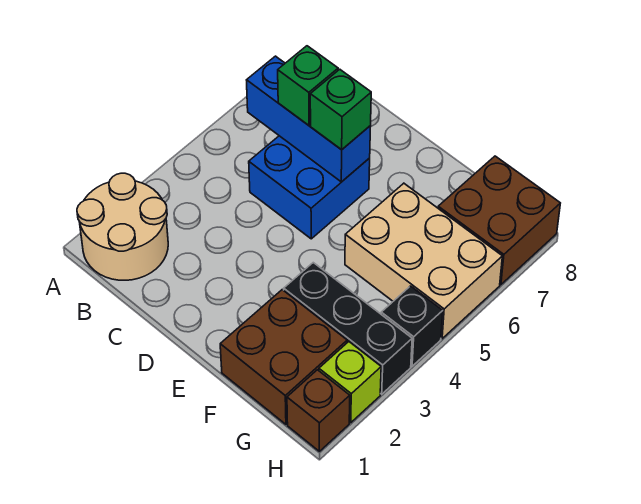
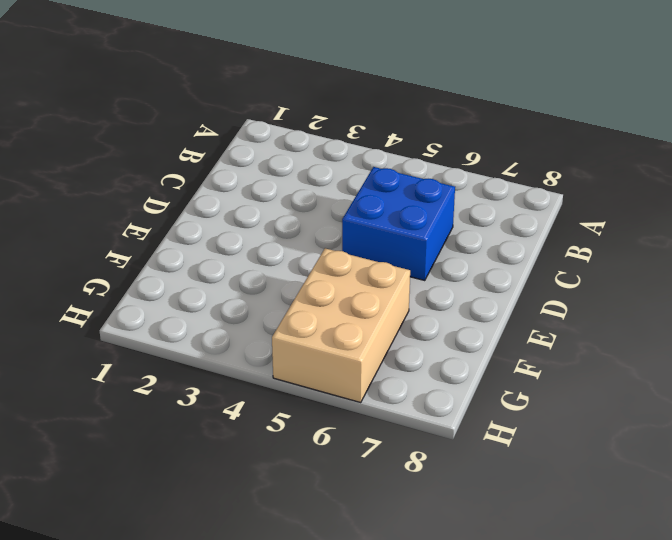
none -> tan 2x2 round brick [77,173,168,280]
none -> brown 2x2 brick [220,290,347,424]
none -> black 1x3 brick [284,263,412,394]

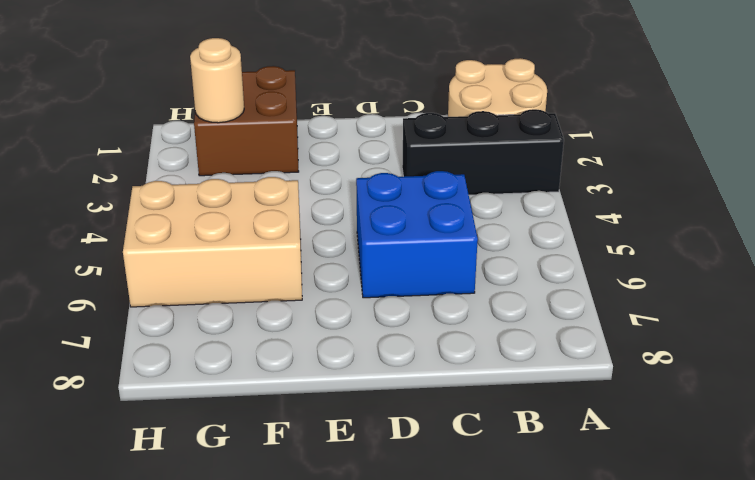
black 1x3 brick [402,109,564,195] -> black 1x3 brick moved to [284,263,412,394]
tan 1x1 round brick [190,38,244,123] -> none
none -> brown 2x2 brick [438,156,560,285]
none -> brown 1x1 brick [287,370,350,451]
none -> lime 1x1 brick [319,342,381,423]

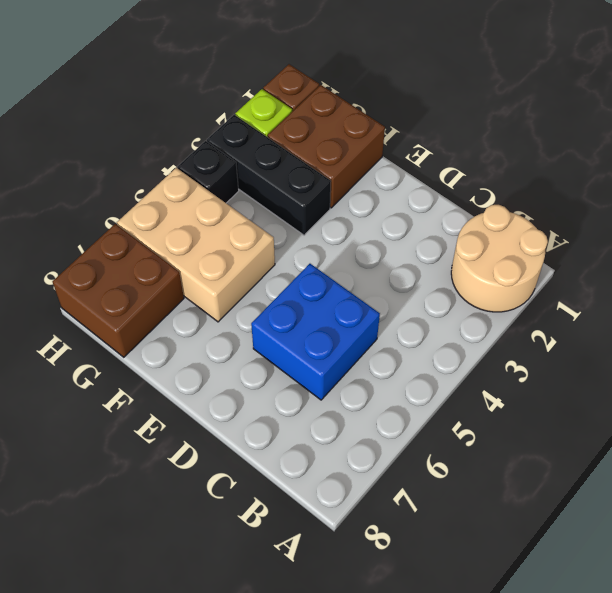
none -> blue 1x3 brick [247,56,371,182]
none -> green 1x1 brick [278,46,338,125]
none -> green 1x1 brick [310,69,371,150]

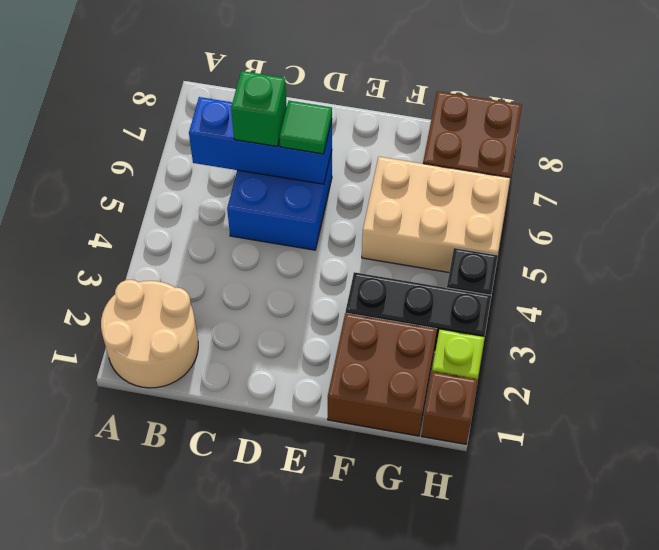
green 1x1 tile [279,101,332,154] -> green 1x1 brick [310,69,371,150]

